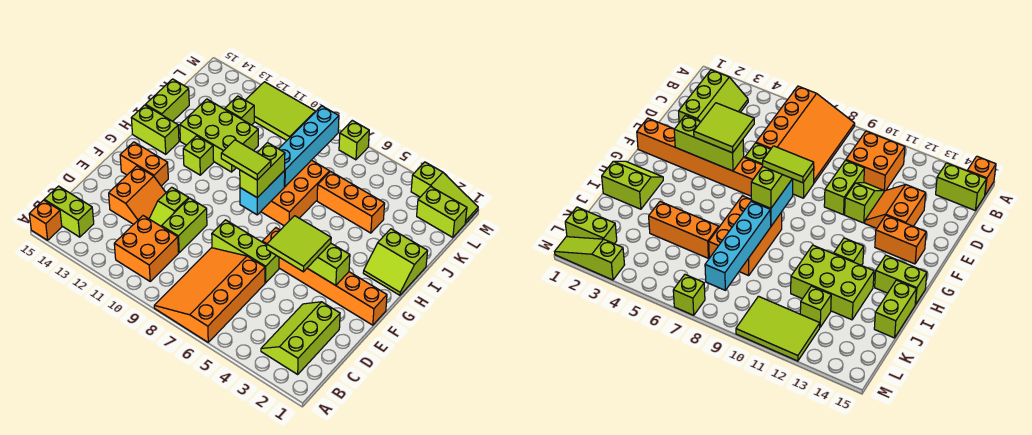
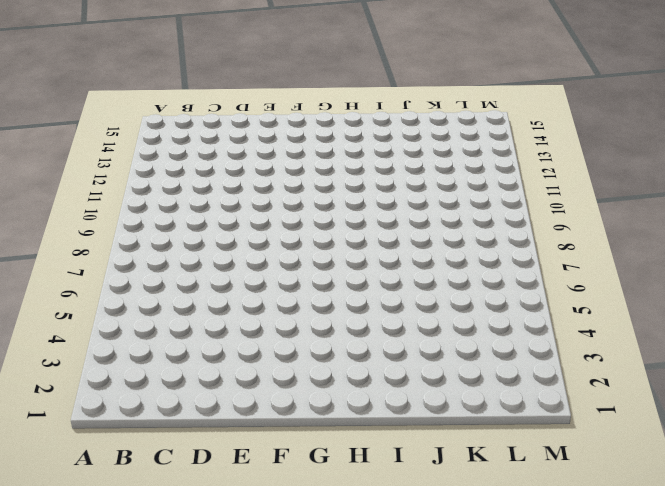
none -> orange 3x4 slope [154,248,265,342]
none -> orange 1x1 brick [29,200,62,240]
none -> lime 2x3 slope [261,302,340,374]

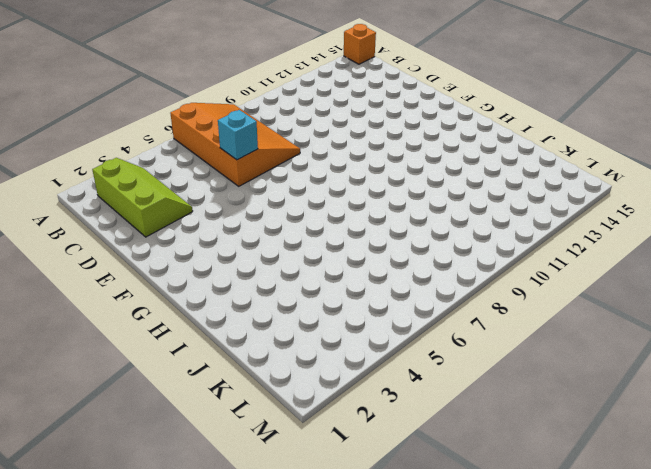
cyan 1x1 brick [218,110,258,160] -> none
none -> orange 2x2 brick [114,216,179,281]
none -> lime 1x2 brick [44,186,94,237]
none -> lime 1x2 brick [161,198,207,252]

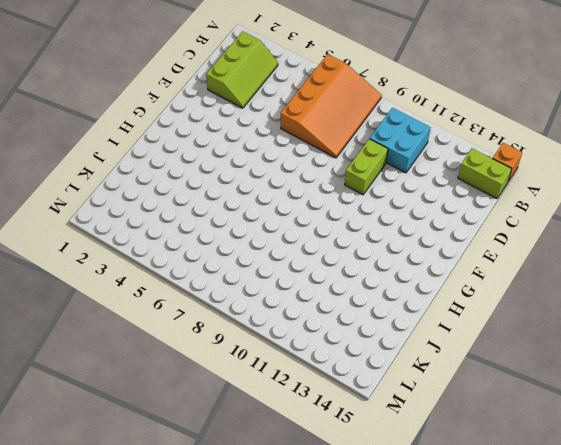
cyan 2x2 brick [370,108,431,173] -> orange 2x2 brick [114,216,179,281]
none -> lime 1x2 slope [149,187,189,226]
none -> orange 2x2 slope [109,166,166,224]
none -> lime 1x3 brick [212,220,279,283]

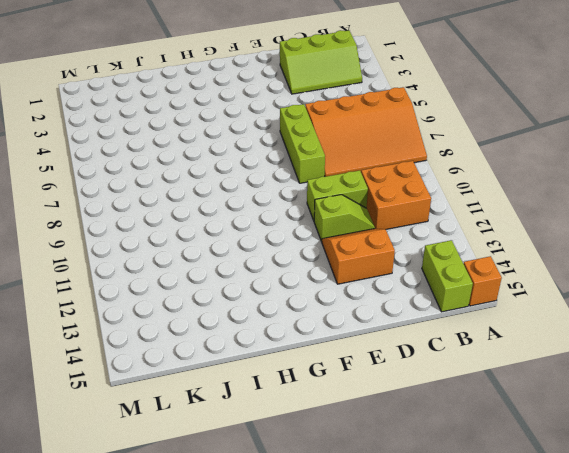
none -> orange 1x6 brick [262,228,387,325]
none -> orange 1x2 brick [120,142,168,186]
none -> lime 2x2 slope [363,229,428,295]

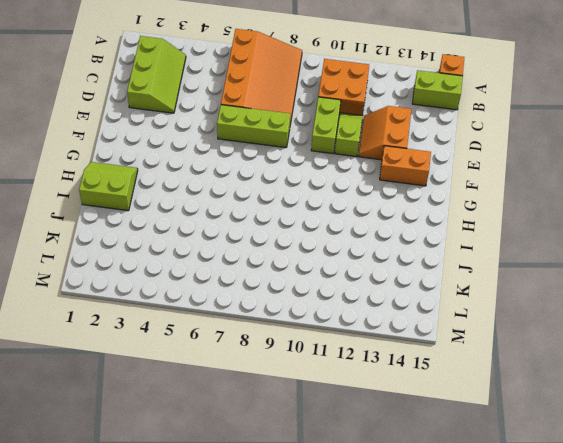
none -> orange 1x6 brick [262,228,387,325]
none -> orange 2x3 brick [261,160,330,226]
none -> lime 1x1 brick [183,136,214,175]

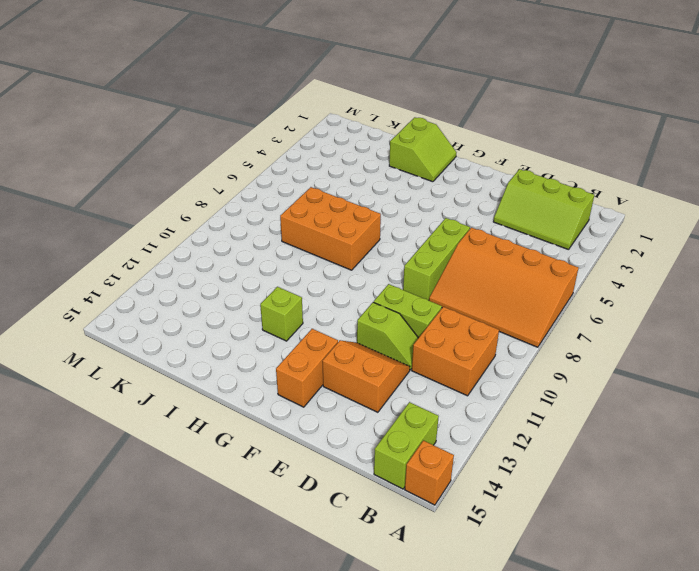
none -> orange 1x6 brick [262,228,387,325]
none -> lime 1x2 brick [131,105,179,154]
none -> lime 2x3 brick [180,99,258,172]

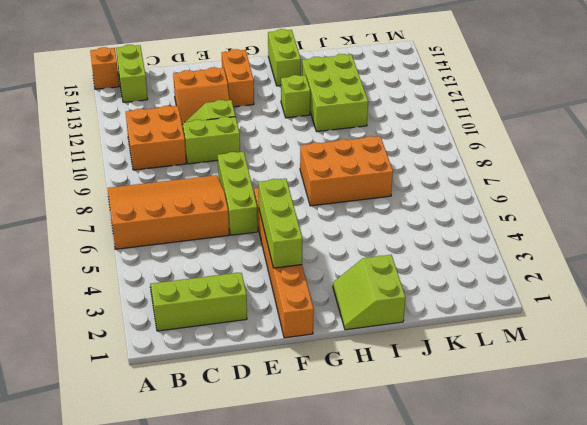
none -> lime 1x2 brick [145,79,189,121]
none -> orange 1x3 brick [317,172,385,233]
none -> lime 1x1 brick [225,96,254,125]

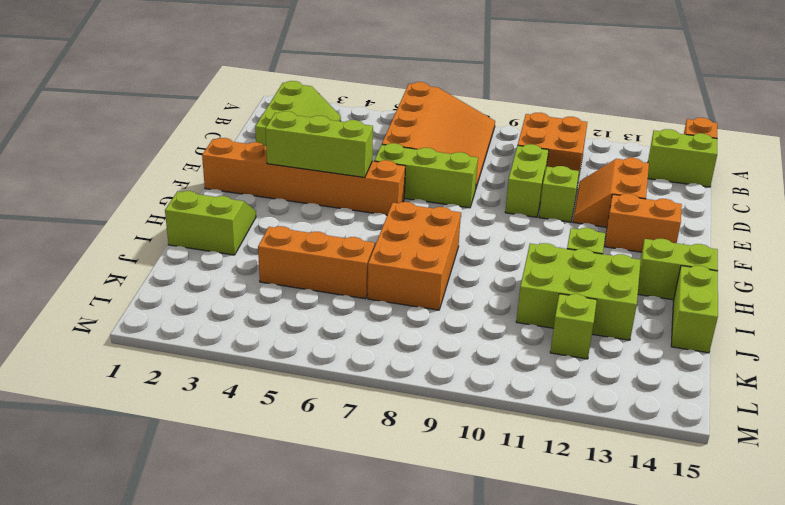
none -> lime 1x2 brick [417,187,467,237]
none -> lime 2x3 tile [246,82,316,141]
none -> lime 1x3 slope [411,162,478,223]

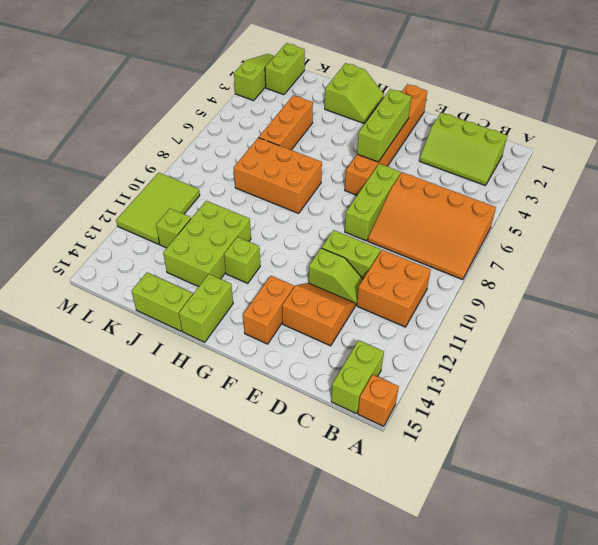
none -> lime 1x1 brick [339,120,369,160]
none -> cyan 1x2 brick [240,171,285,215]
none -> cyan 1x4 brick [279,106,339,187]

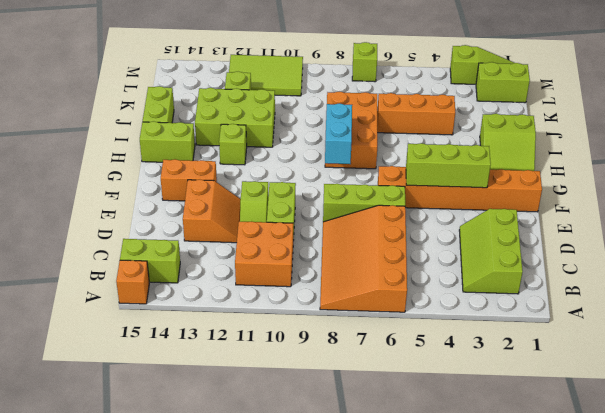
none -> cyan 1x4 brick [279,106,339,187]
none -> lime 2x2 tile [267,216,331,272]
none -> lime 1x2 brick [240,143,285,198]

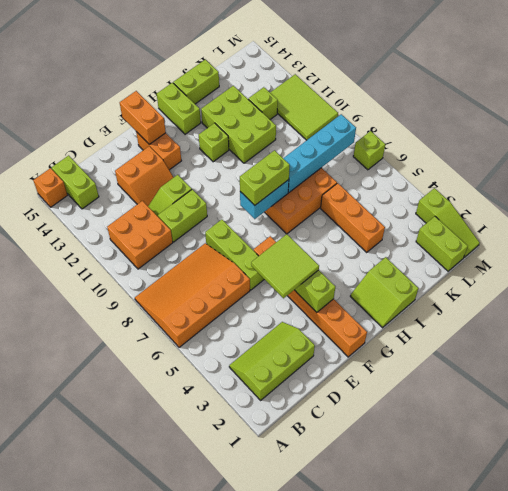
orange 1x2 brick [120,91,166,144] -> none
none -> lime 1x2 tile [221,140,271,180]

